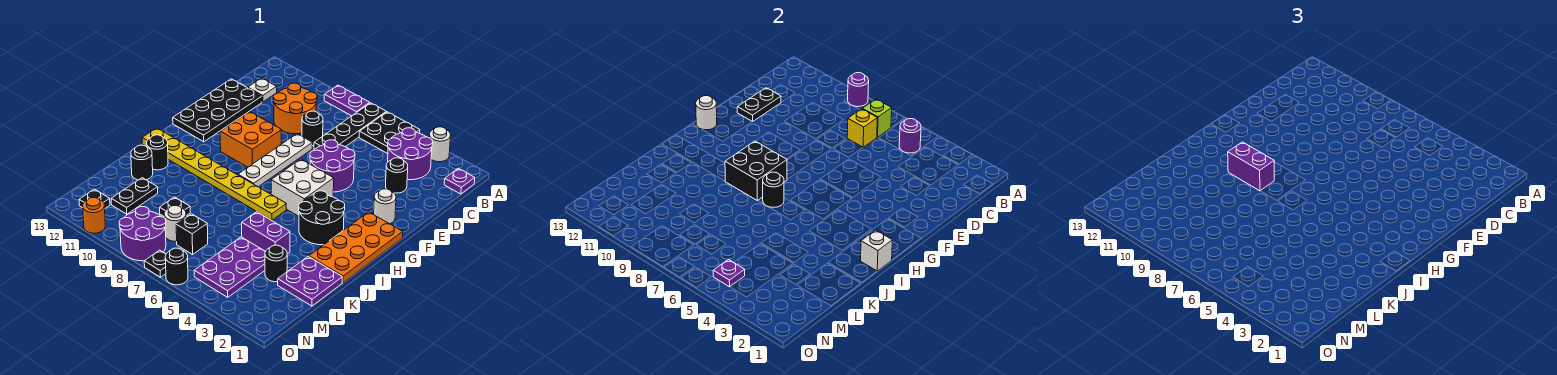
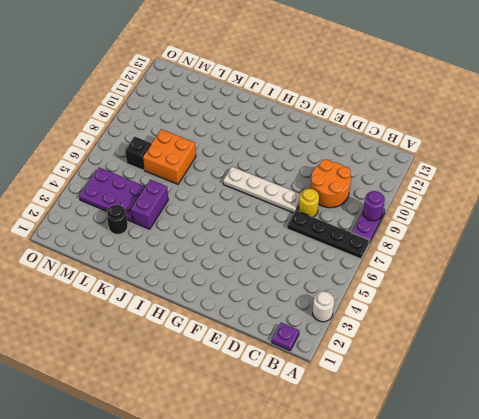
yellow 1x1 round brick [299,189,319,217] -> black 1x1 round brick [302,111,323,146]
orange 2x2 brick [143,129,196,184] -> orange 2x2 brick moved to [220,112,281,167]
none -> black 2x2 plate [359,112,420,154]
none -> purple 2x2 round brick [388,128,433,180]
none -> white 1x1 plate [248,78,277,102]
none -> black 1x1 round brick [386,158,408,193]

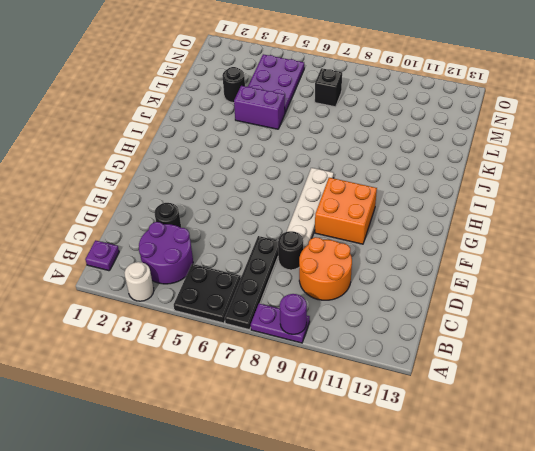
none -> white 1x1 plate [248,78,277,102]
none -> black 2x4 plate [173,79,262,142]
none -> purple 2x2 round brick [310,140,355,192]
none -> white 1x1 round brick [374,189,396,224]

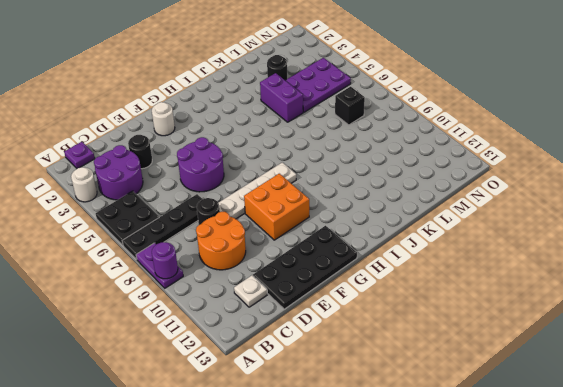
none -> orange 2x4 plate [309,212,403,283]
none -> white 2x2 brick [271,159,334,216]
none -> black 2x2 round brick [299,191,345,245]
none -> yellow 1x8 plate [142,128,286,220]

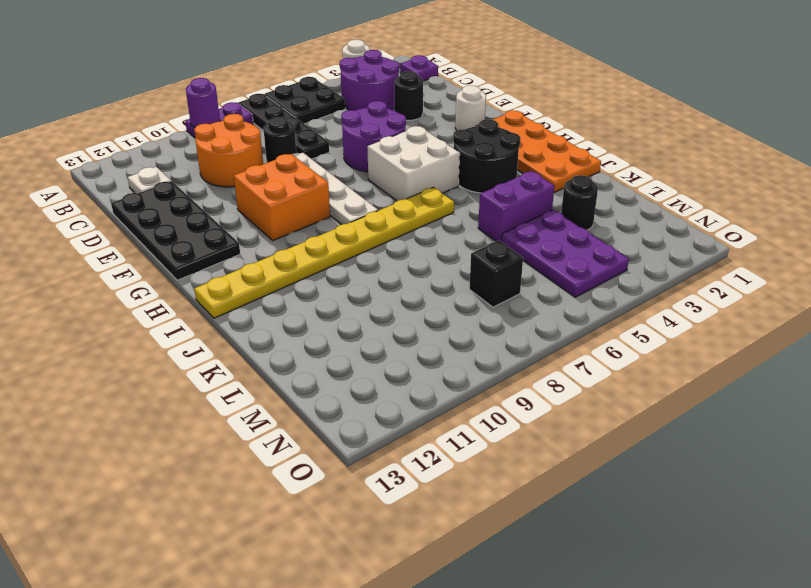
none -> black 1x1 round brick [147,135,168,170]
none -> purple 2x2 plate [278,257,342,306]
none -> black 1x1 round brick [131,145,153,180]
none -> black 1x1 plate [160,197,190,216]

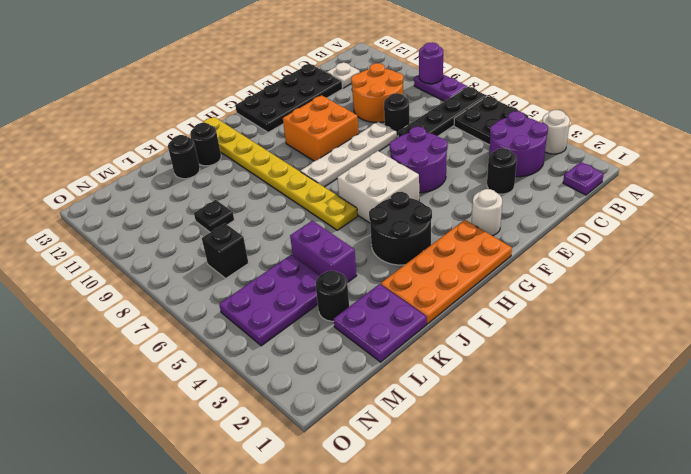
none -> black 1x2 plate [111,178,158,214]
none -> white 1x1 round brick [164,206,186,241]
none -> purple 2x2 round brick [119,207,166,261]
none -> black 1x1 plate [79,189,110,208]

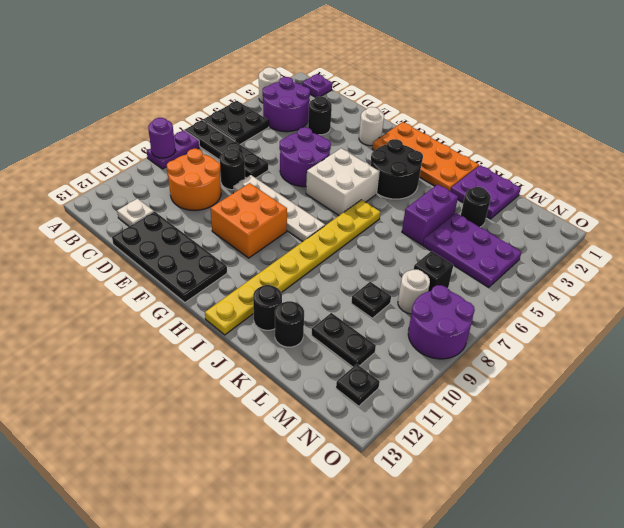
none -> black 1x1 round brick [165,248,188,285]
none -> black 1x1 plate [144,250,166,277]
none -> orange 1x1 round brick [83,198,105,233]
none -> purple 1x1 round brick [899,119,921,153]

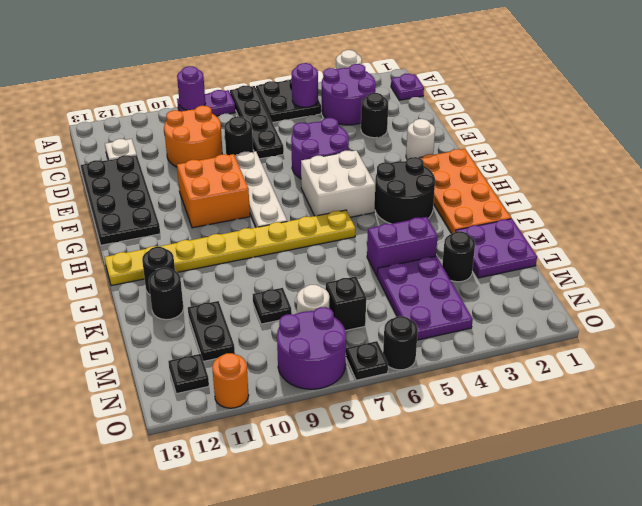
none -> lime 1x1 brick [863,99,892,137]
none -> yellow 1x1 brick [847,109,877,147]
none -> black 1x2 plate [737,88,781,122]
none -> white 1x1 round brick [696,96,717,130]

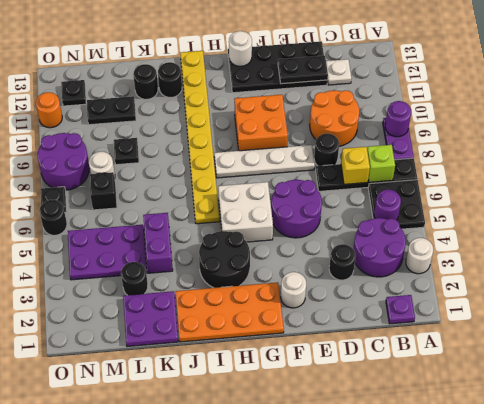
none -> black 2x2 brick [725,141,787,201]
none -> white 1x1 brick [861,230,892,271]
none -> black 1x1 round brick [763,172,784,207]
none -> purple 1x1 plate [713,259,745,287]

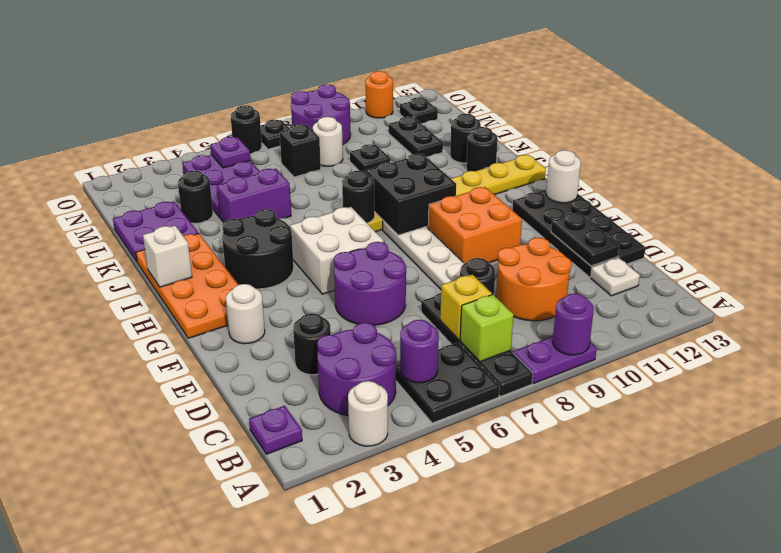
none -> purple 1x2 brick [1228,142,1274,191]

